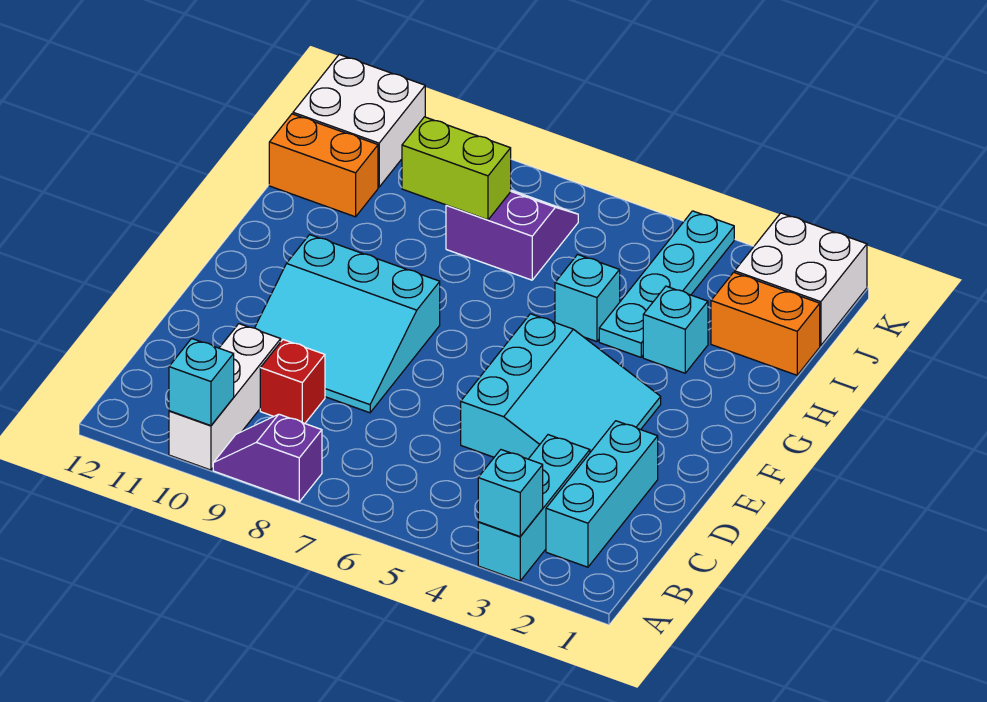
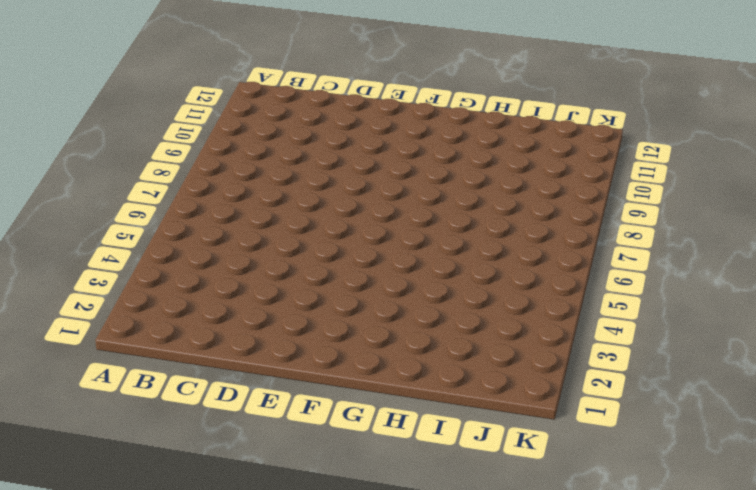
none -> cyan 1x3 brick [478,435,590,581]
none -> purple 1x2 slope [213,414,322,502]
none -> white 1x3 brick [169,324,281,470]

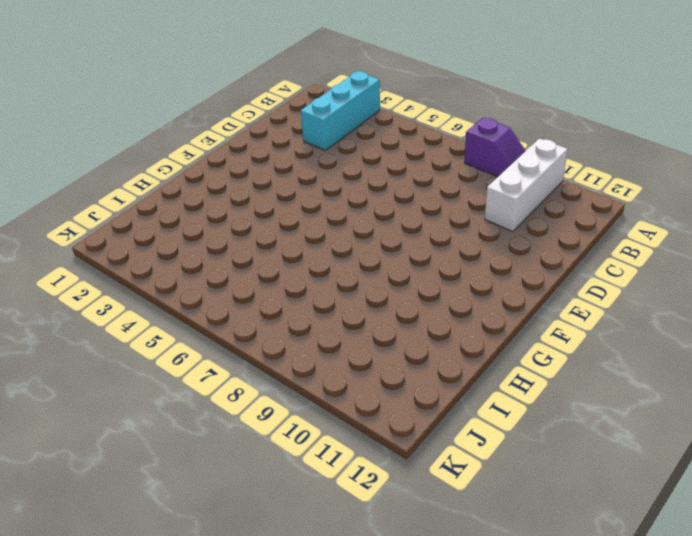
none -> cyan 1x3 brick [546,421,658,567]
none -> red 1x1 brick [260,340,325,423]
none -> cyan 3x3 slope [461,314,661,459]

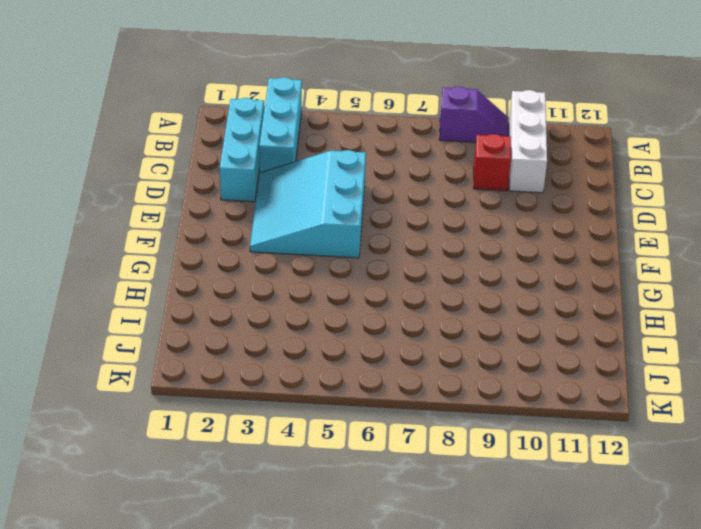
none -> cyan 3x3 slope [255,235,440,413]
none -> cyan 1x1 brick [643,286,708,373]
none -> cyan 1x4 plate [599,211,734,357]

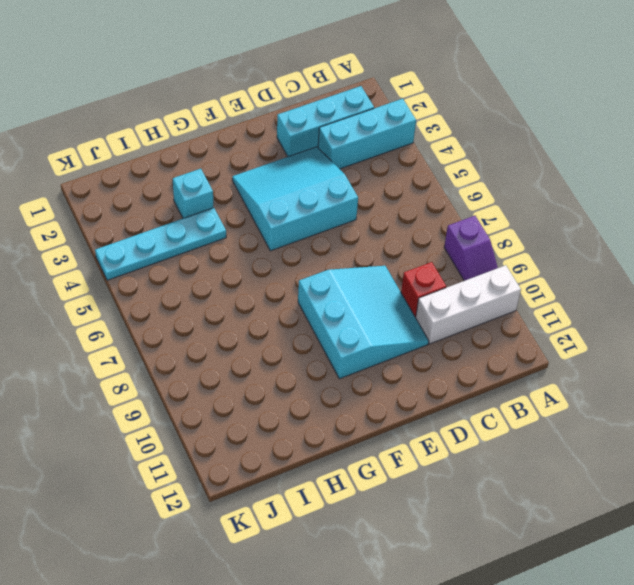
none -> cyan 1x1 brick [555,255,620,342]
none -> orange 1x2 brick [711,272,820,375]
none -> purple 2x2 slope [446,190,578,280]

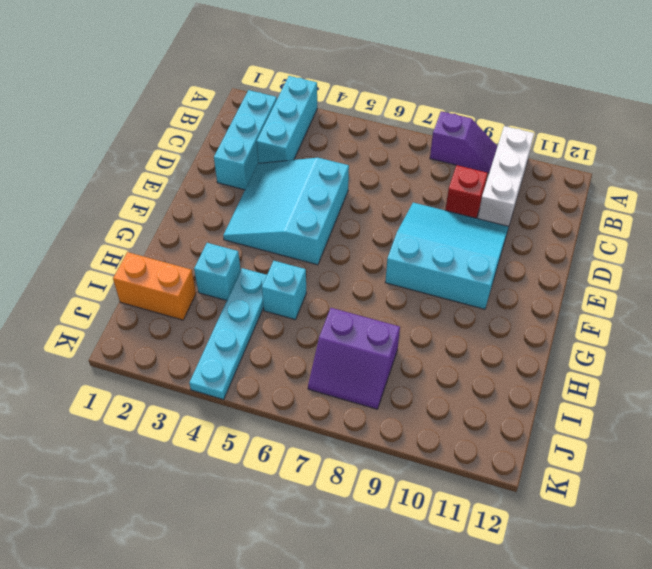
none -> orange 1x2 brick [269,114,378,217]
none -> white 2x2 brick [735,213,867,346]
none -> white 2x2 brick [293,55,425,187]

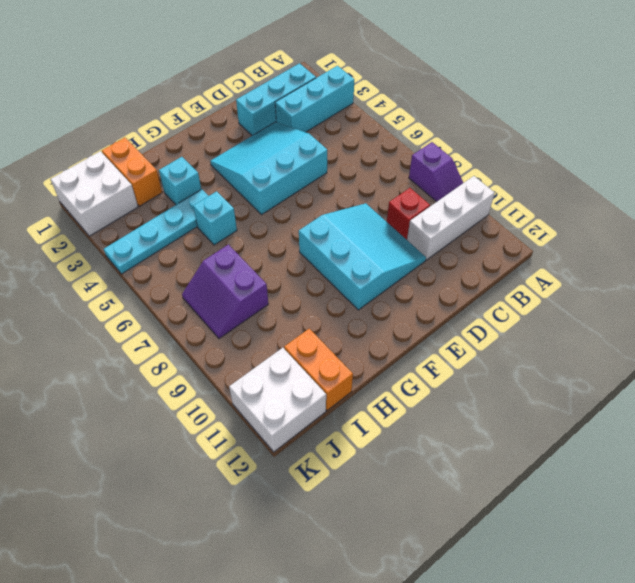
none -> cyan 1x1 brick [478,450,543,536]
none -> cyan 1x1 brick [169,338,234,426]
none -> lime 1x2 brick [402,117,511,220]

